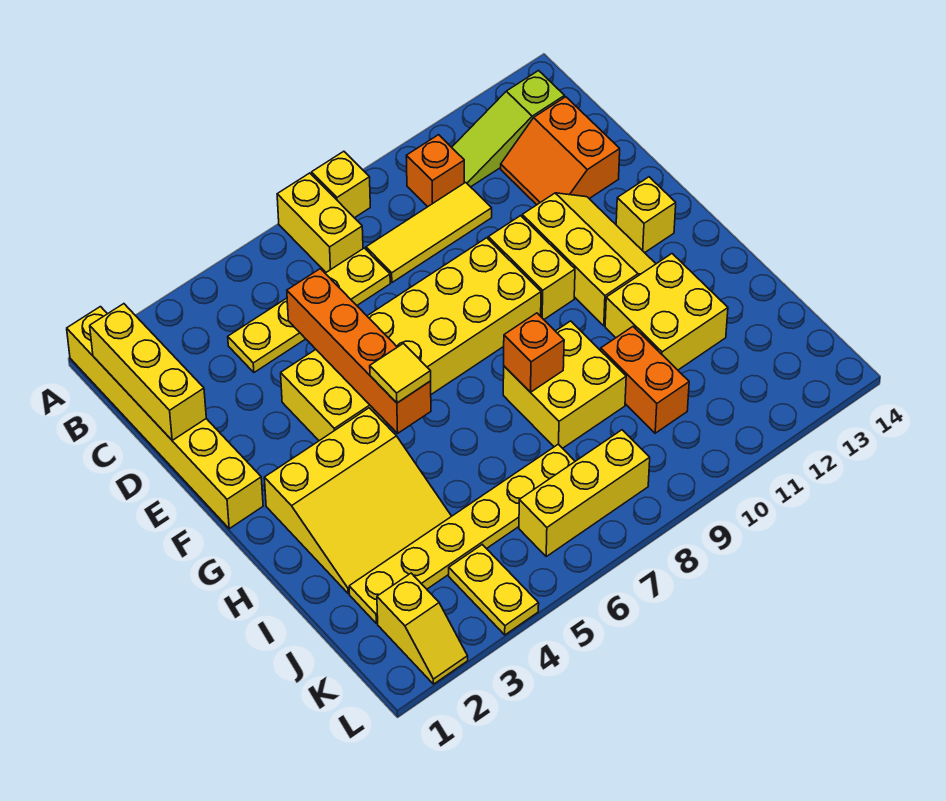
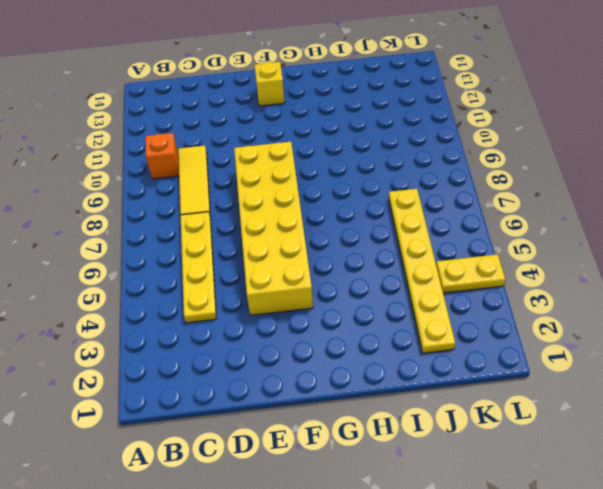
none -> yellow 1x6 brick [67,307,263,529]
none -> yellow 1x2 brick [277,173,363,272]
none -> yellow 1x1 brick [312,151,370,218]

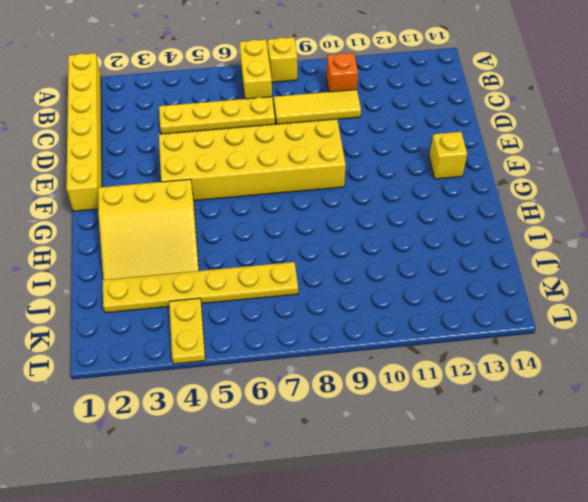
none -> lime 1x3 slope [452,71,565,187]
none -> orange 2x2 slope [501,97,620,205]
none -> yellow 1x2 brick [488,216,575,319]

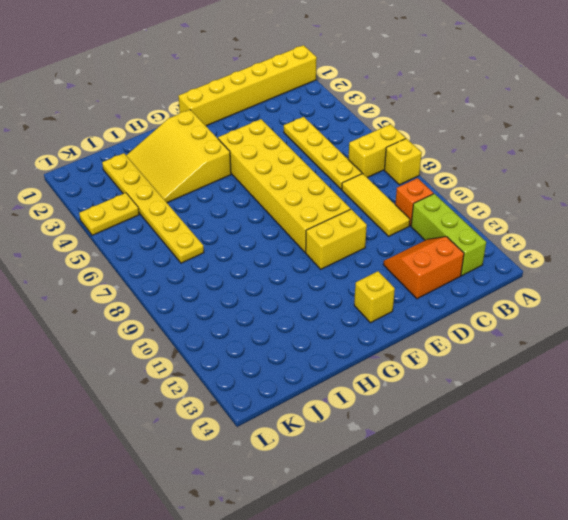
lime 1x3 brick [411,194,486,276] -> lime 1x3 slope [452,71,565,187]
none -> yellow 2x3 slope [522,193,656,326]
none -> yellow 2x2 brick [503,321,626,448]
none -> yellow 2x2 brick [605,254,728,370]

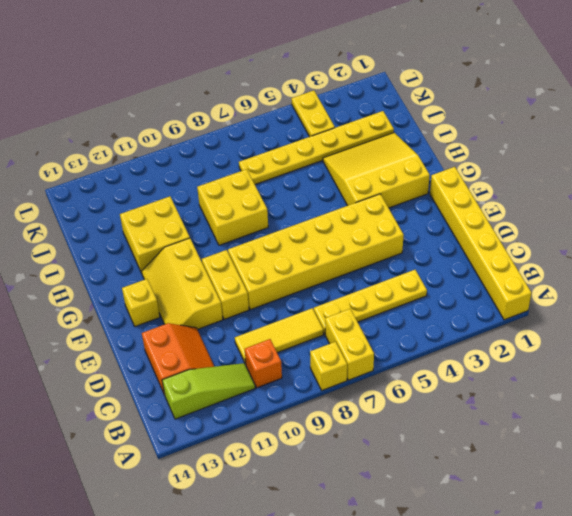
none -> orange 1x2 brick [601,327,689,433]
none -> yellow 1x2 slope [377,573,468,684]
none -> yellow 1x3 brick [519,430,650,556]

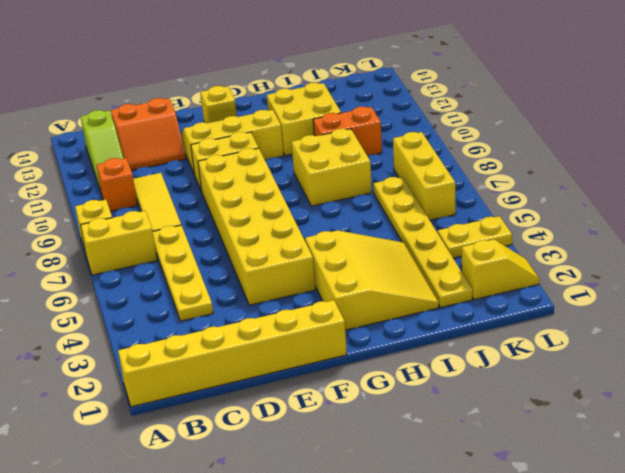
none -> yellow 1x3 brick [90,304,206,440]
none -> orange 1x4 brick [287,269,431,433]
none -> orange 1x1 brick [504,313,564,392]

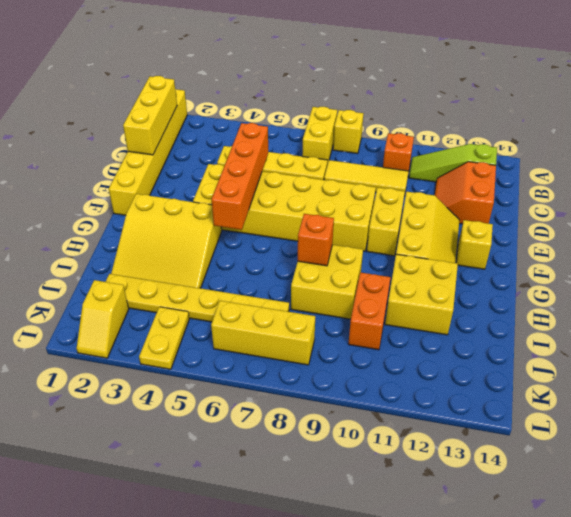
none -> yellow 1x1 tile [370,343,431,403]

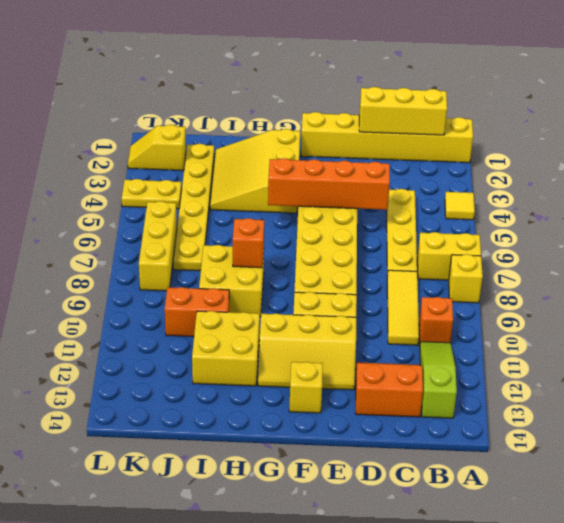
yellow 1x1 tile [445,192,475,220] -> yellow 1x1 tile moved to [370,343,431,403]

